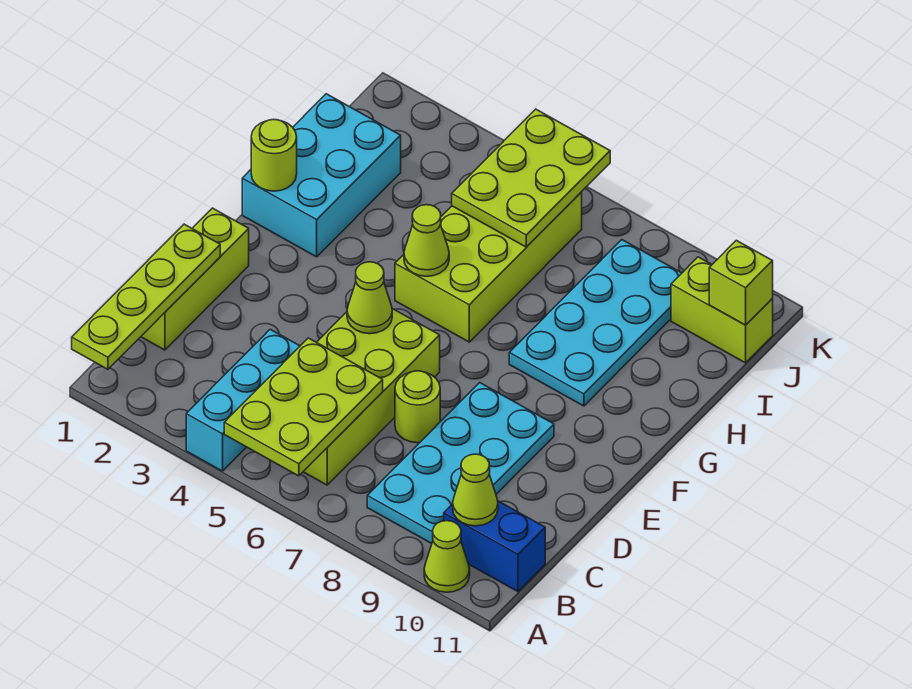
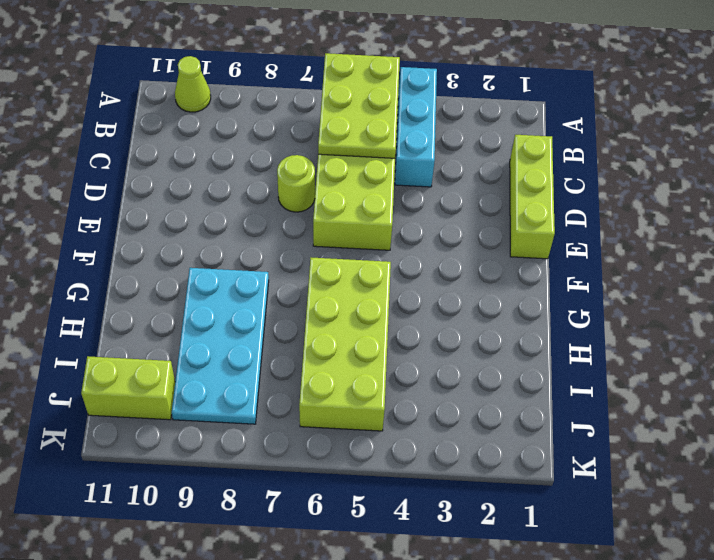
none -> cyan 2x4 plate [367,383,554,544]
none -> blue 1x2 brick [444,501,545,592]
none -> cyan 2x3 brick [242,94,401,257]

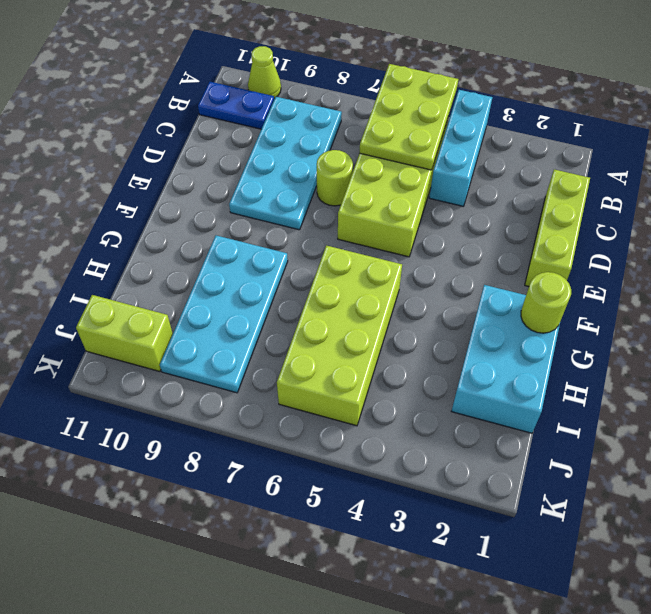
blue 1x2 plate [198,82,274,129] -> blue 1x2 brick [444,501,545,592]
none -> lime 1x4 plate [72,224,220,369]
none -> lime 1x1 cone [453,454,498,526]
none -> lime 1x1 cone [347,262,392,334]

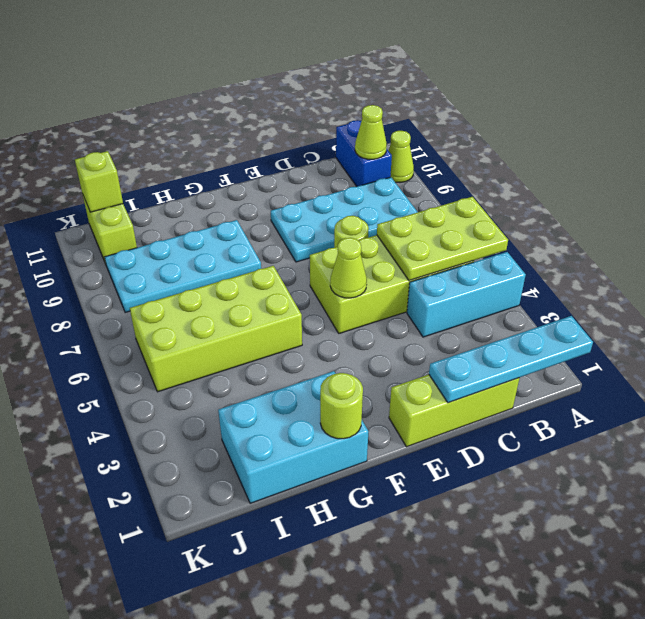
cyan 1x4 plate [429,316,593,403] -> lime 1x4 plate [72,224,220,369]
none -> lime 1x1 cone [404,205,449,276]
none -> lime 2x3 plate [452,109,610,247]

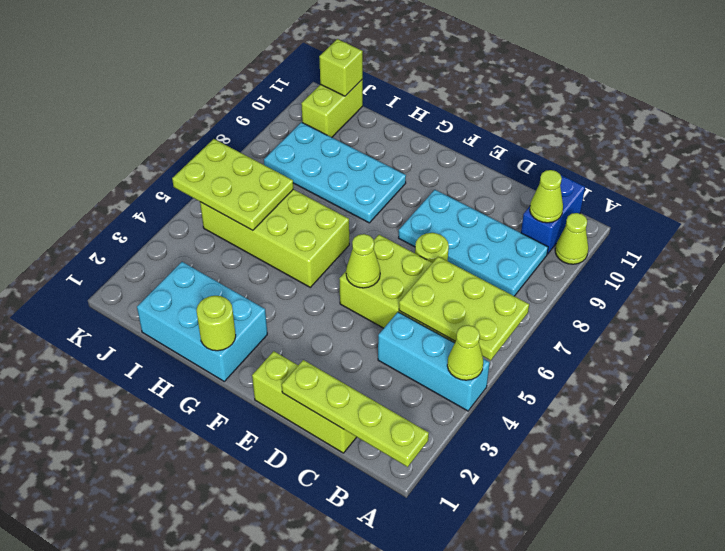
lime 1x1 cone [447,325,483,380] -> lime 1x1 cone moved to [404,205,449,276]

